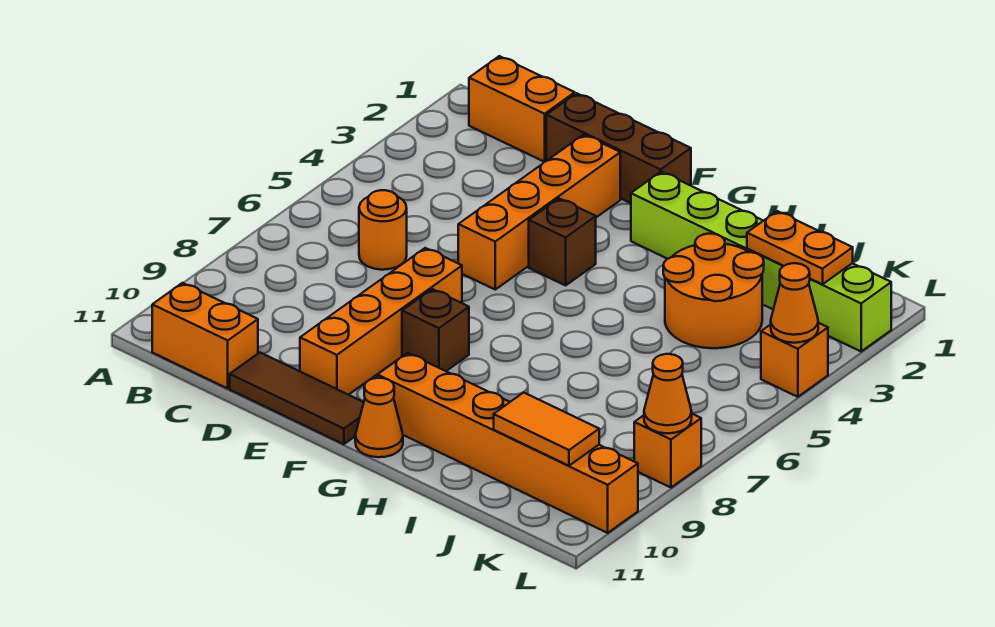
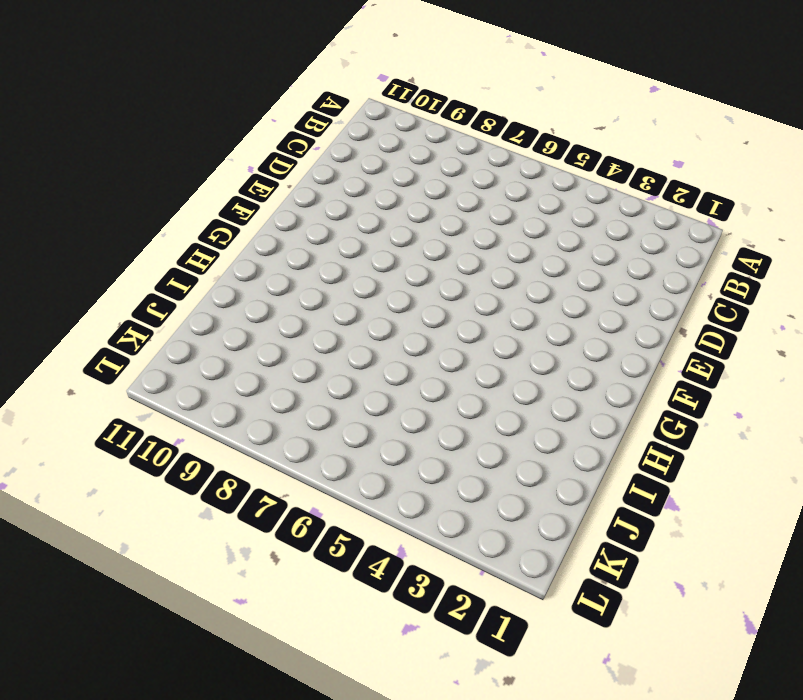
none -> orange 1x2 brick [469,56,575,162]
none -> orange 1x2 brick [152,283,258,388]
none -> orange 1x1 round brick [359,190,407,270]

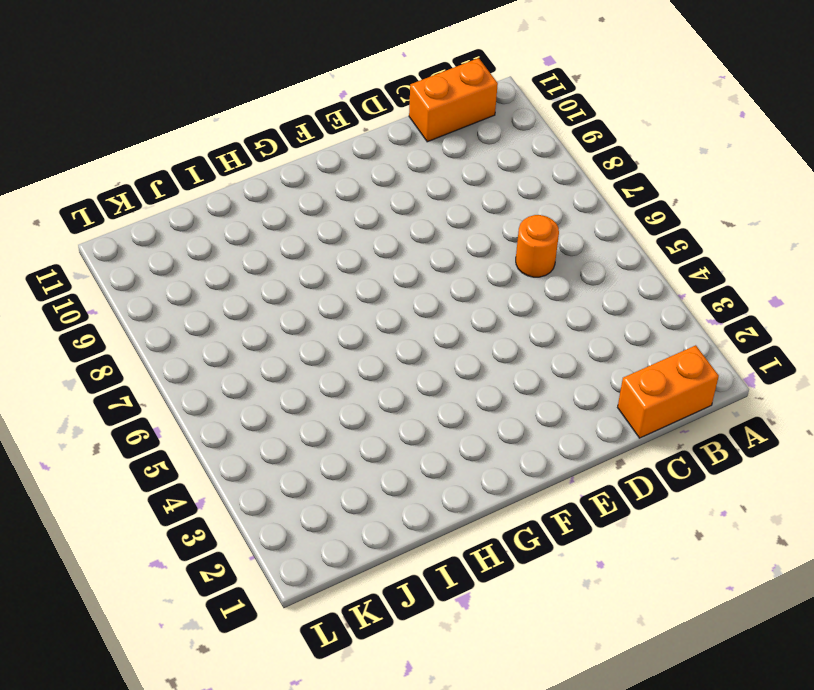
none -> brown 1x3 brick [546,93,691,203]
none -> brown 1x3 tile [230,353,364,444]
none -> orange 1x4 brick [458,135,620,289]

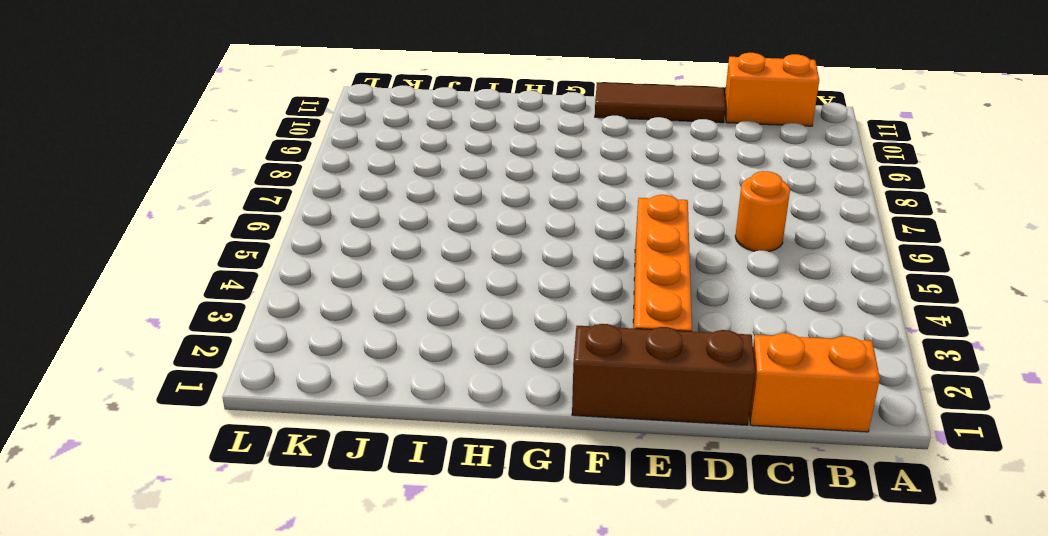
none -> orange 1x4 brick [300,248,462,395]
none -> brown 1x1 brick [529,199,596,285]
none -> brown 1x1 brick [402,289,469,371]

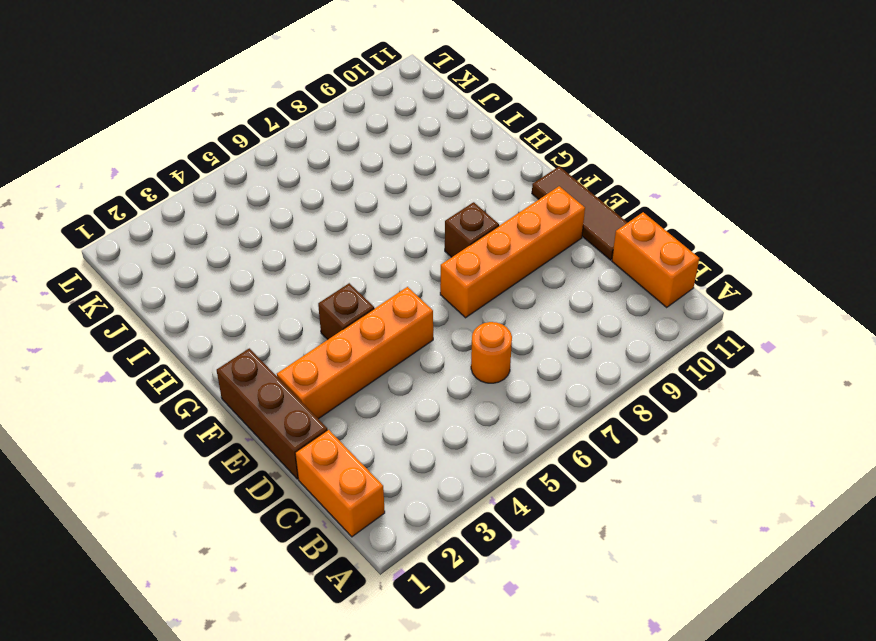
none -> lime 1x6 brick [631,172,891,351]
none -> orange 1x6 brick [377,353,638,533]
none -> orange 1x1 cone [355,378,403,457]

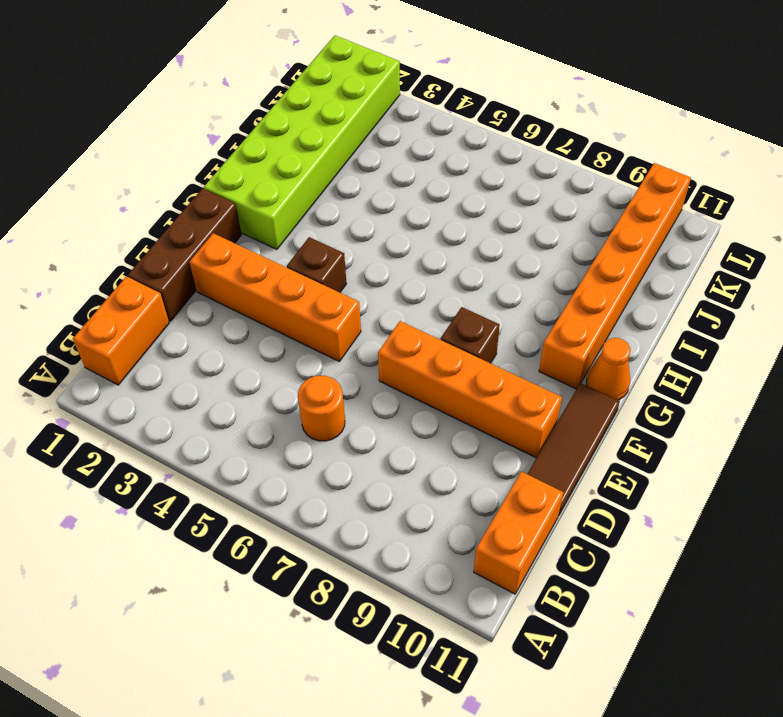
lime 2x6 brick [204,36,400,249] -> lime 1x6 brick [631,172,891,351]
none -> orange 2x2 round brick [663,234,764,348]
none -> orange 1x1 brick [761,323,828,397]
none -> orange 1x1 brick [634,414,701,488]

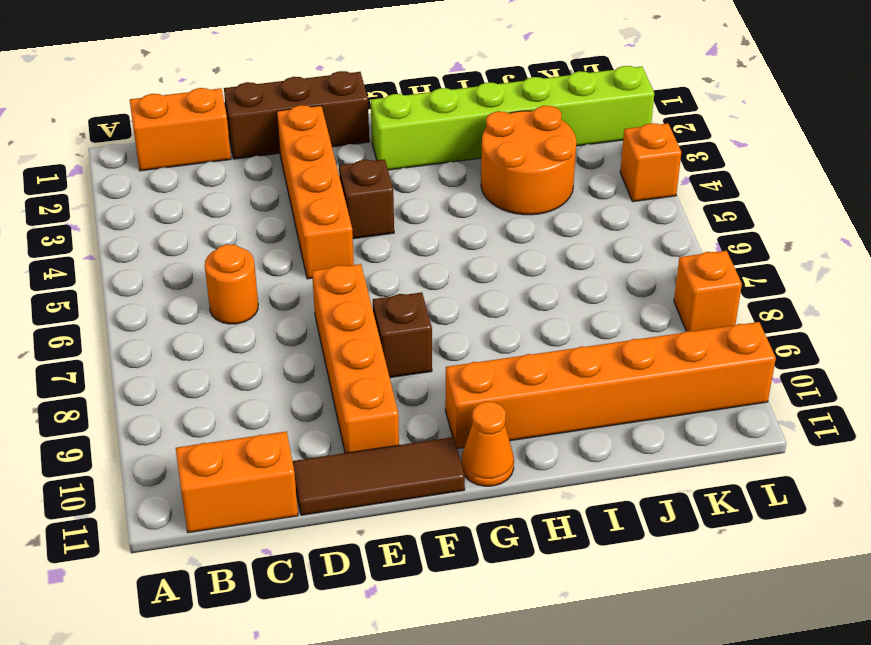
none -> orange 1x2 plate [747,211,853,284]
none -> orange 1x2 tile [494,393,599,466]
none -> orange 1x1 cone [771,263,818,343]

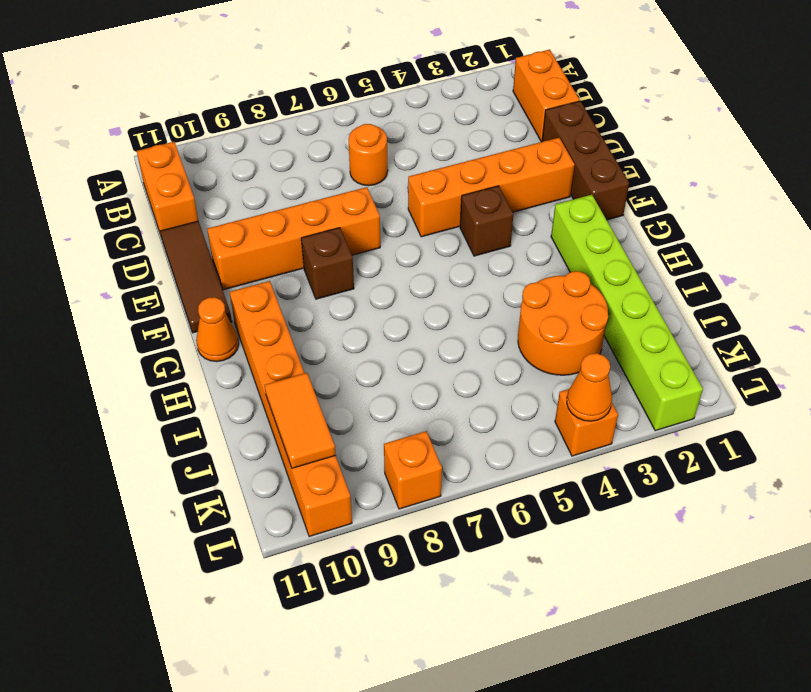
none -> orange 1x2 plate [747,211,853,284]
none -> orange 1x1 cone [644,354,692,433]

